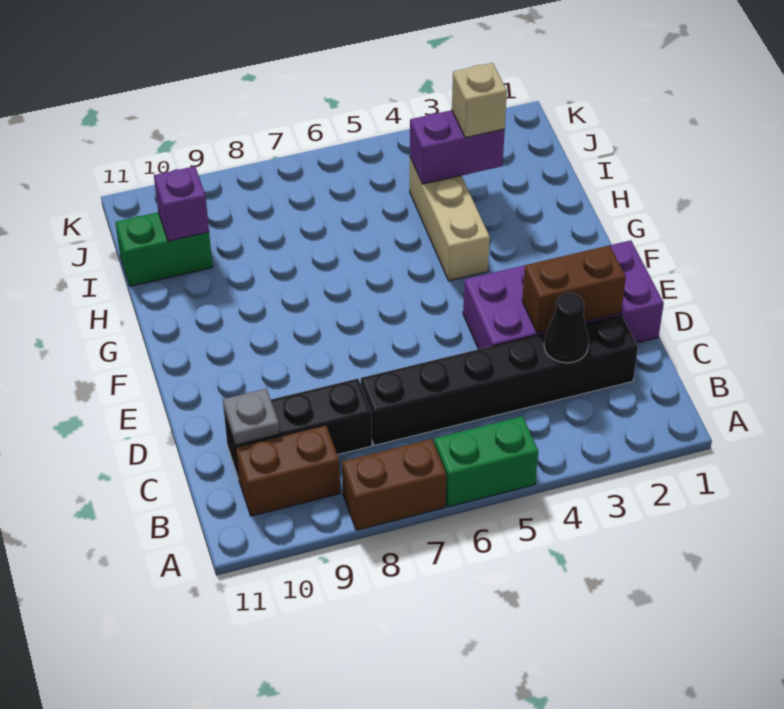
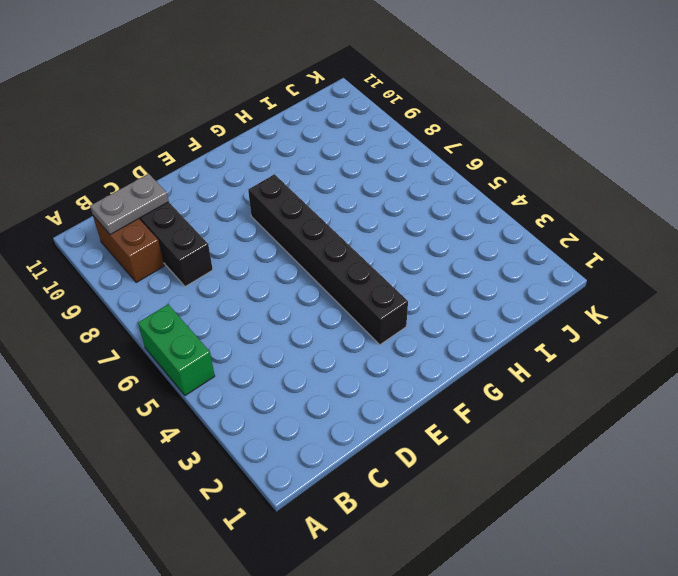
grey 1x2 plate [90,174,169,235] -> grey 1x1 plate [223,389,280,445]
black 1x6 brick [248,174,408,345] -> black 1x6 brick moved to [361,315,638,446]
none -> brown 1x2 brick [342,439,446,530]
none -> purple 2x4 brick [463,240,664,349]
none -> tan 1x3 brick [410,158,490,281]

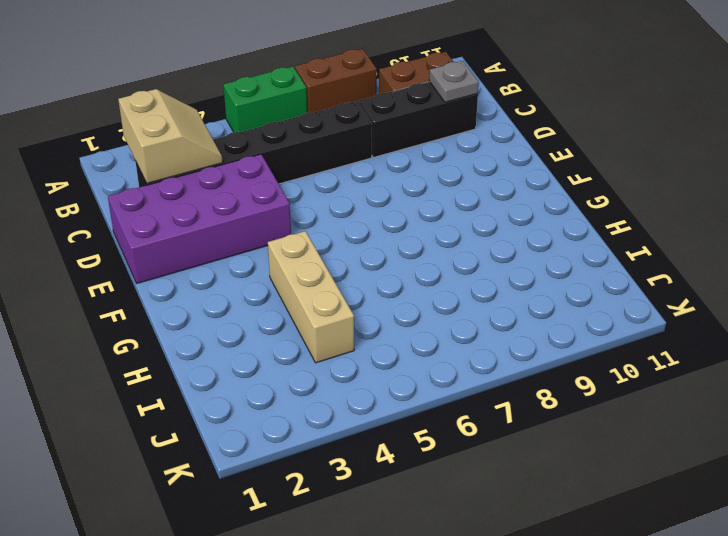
tan 2x2 slope [118,89,223,183] -> black 1x1 cone [544,293,589,363]
none -> green 1x2 brick [115,212,213,286]
none -> brown 1x2 brick [522,245,626,333]
none -> purple 1x2 brick [410,110,505,184]

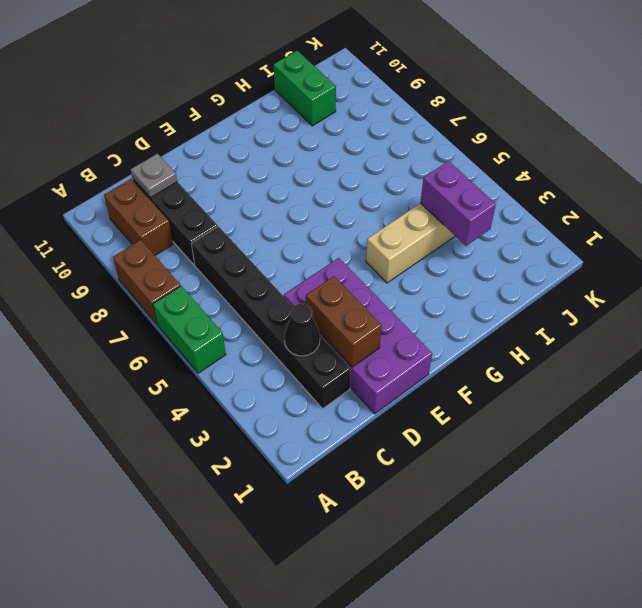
none -> purple 1x1 brick [154,166,209,241]
none -> tan 1x1 brick [452,63,507,138]

